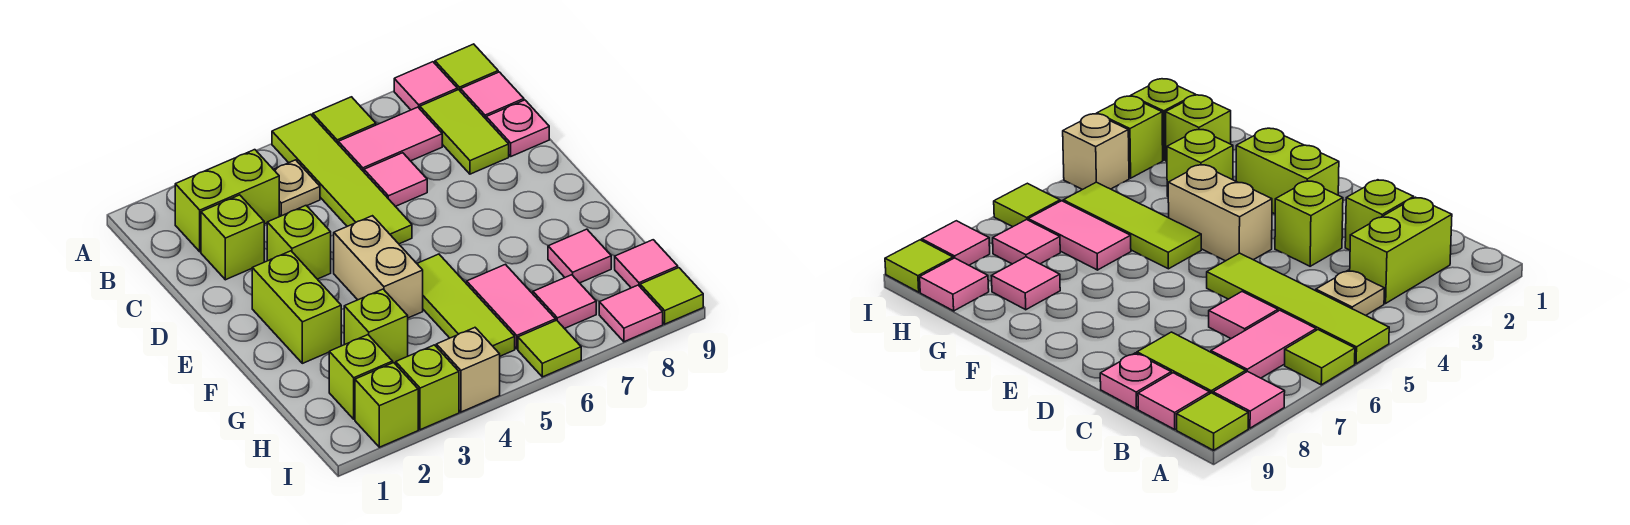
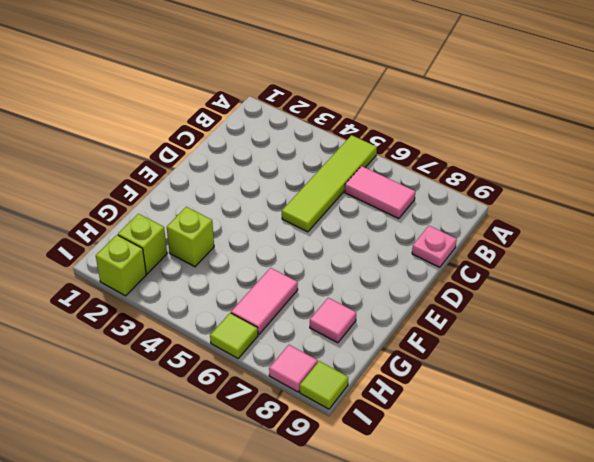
none -> lime 1x1 tile [313,97,376,143]
none -> pink 1x1 tile [394,62,457,110]
none -> lime 1x1 tile [435,44,498,91]

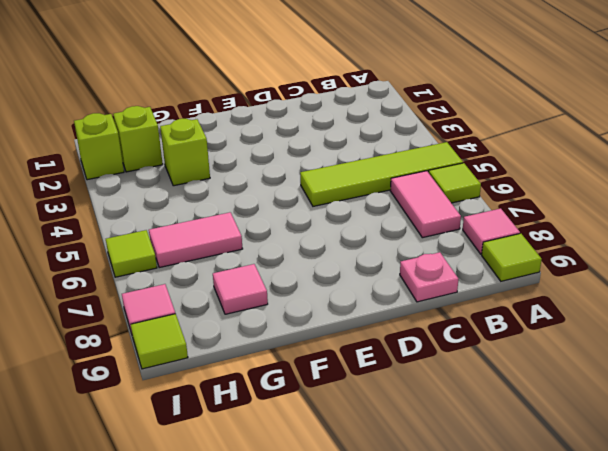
none -> lime 1x2 brick [175,150,279,252]
none -> tan 1x1 plate [273,160,320,216]
none -> lime 1x2 tile [420,90,509,174]

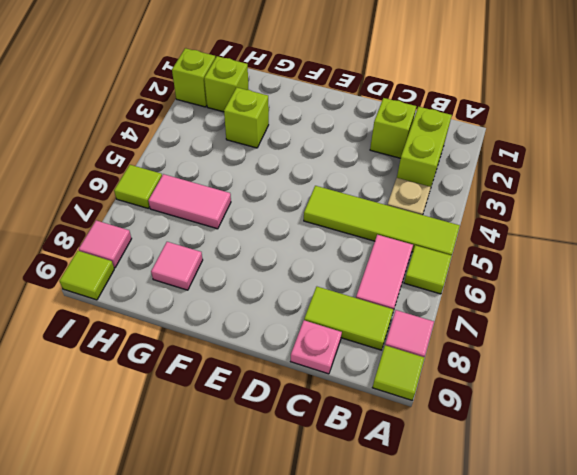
none -> pink 1x1 tile [461,72,524,119]
none -> pink 1x1 tile [364,153,427,206]
none -> lime 1x1 brick [267,206,331,279]

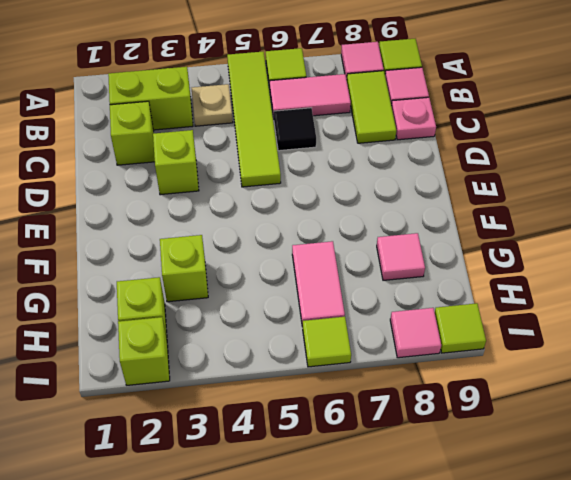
black 1x1 tile [274,108,316,151] -> pink 1x1 tile [364,153,427,206]
none -> lime 1x2 brick [252,251,341,363]
none -> tan 1x2 brick [334,216,423,318]
none -> lime 1x3 tile [417,254,515,356]

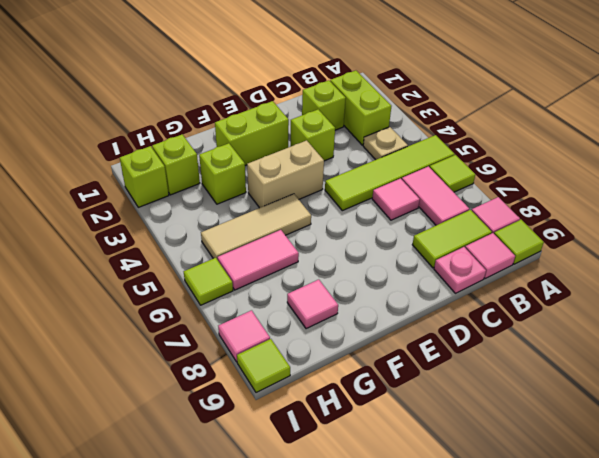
tan 1x3 tile [201,194,311,260] -> lime 1x3 tile [417,254,515,356]
none -> pink 1x1 tile [533,275,596,329]
none -> pink 1x1 tile [615,240,678,288]
none -> lime 1x1 brick [396,345,459,430]

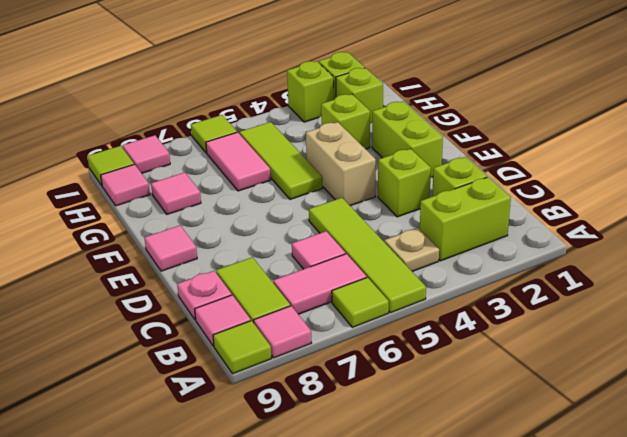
pink 1x1 tile [145,225,197,271] -> pink 1x1 tile moved to [533,275,596,329]
none -> tan 1x1 brick [436,328,500,412]

